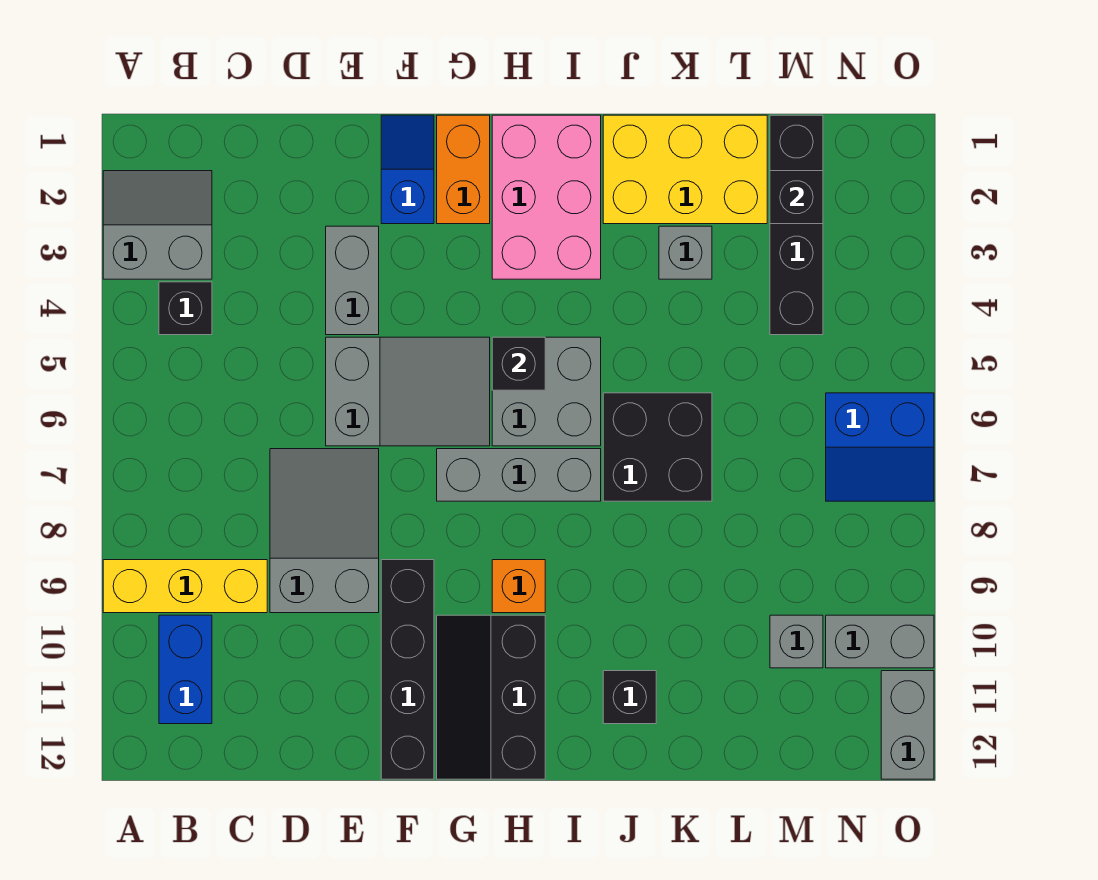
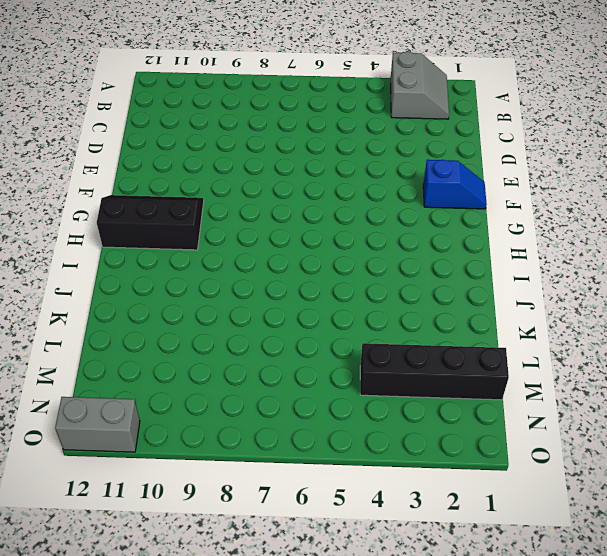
none -> yellow 1x3 brick [103,560,267,613]
none -> black 1x1 brick [159,282,212,335]
none -> blue 1x2 brick [159,615,212,724]

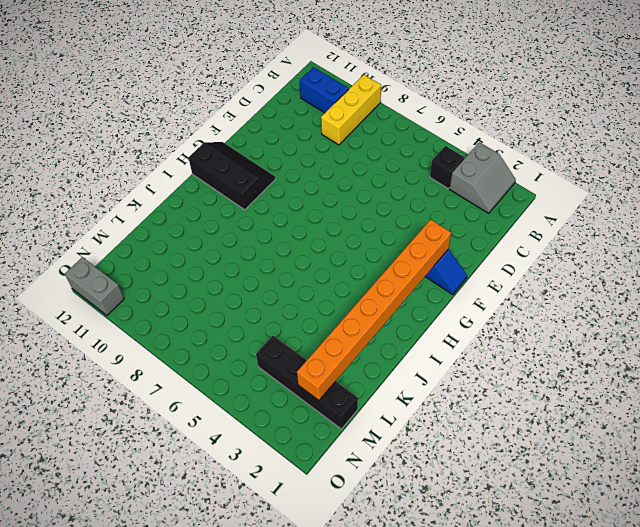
orange 1x8 brick [297,219,451,400] -> black 1x1 brick [770,171,823,224]
none -> grey 2x3 slope [270,449,379,613]
none -> grey 1x2 brick [326,226,379,335]
none -> grey 2x3 slope [326,337,490,446]

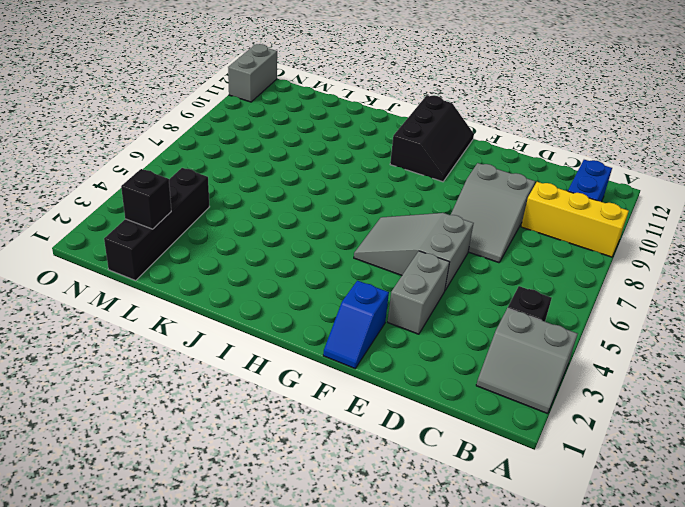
none -> black 1x4 brick [381,560,434,779]
none -> orange 1x2 brick [437,115,490,224]
none -> grey 1x3 brick [437,449,601,501]

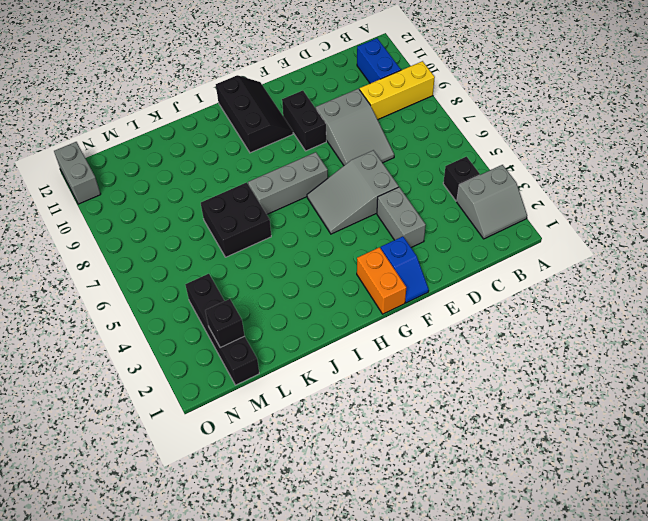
black 1x2 brick [282,91,326,151] -> black 1x4 brick [381,560,434,779]
none -> pink 2x3 brick [492,115,601,279]
none -> grey 2x2 brick [492,337,601,446]
none -> orange 1x1 brick [492,560,545,613]

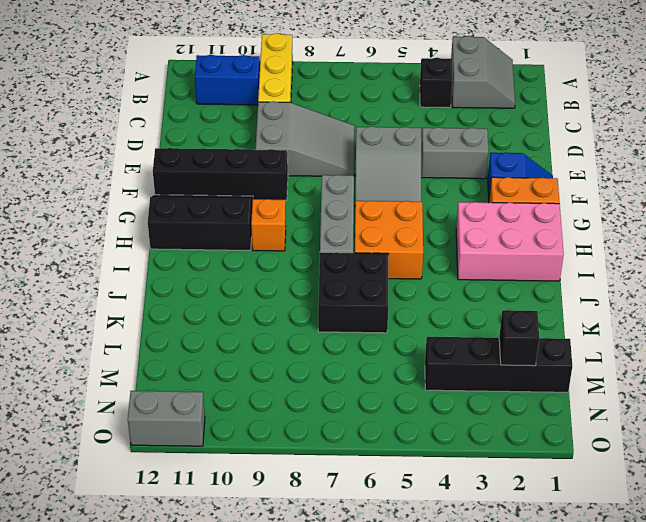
orange 2x2 brick [355,201,423,279] -> grey 2x2 brick [492,337,601,446]
none -> yellow 2x3 brick [603,115,767,224]
none -> black 1x1 brick [603,671,656,724]
none -> grey 1x1 brick [659,226,712,279]

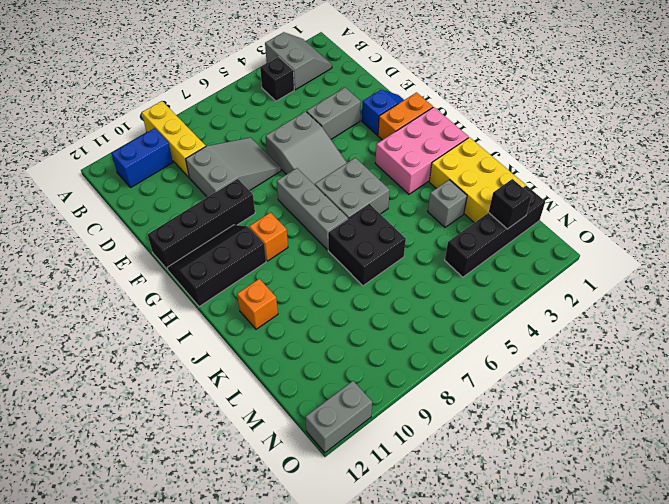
orange 1x1 brick [237,279,278,329] -> black 1x1 brick [603,671,656,724]
none -> grey 1x1 brick [770,615,823,668]
none -> blue 2x2 slope [826,393,934,501]
none -> grey 1x2 brick [826,615,934,668]

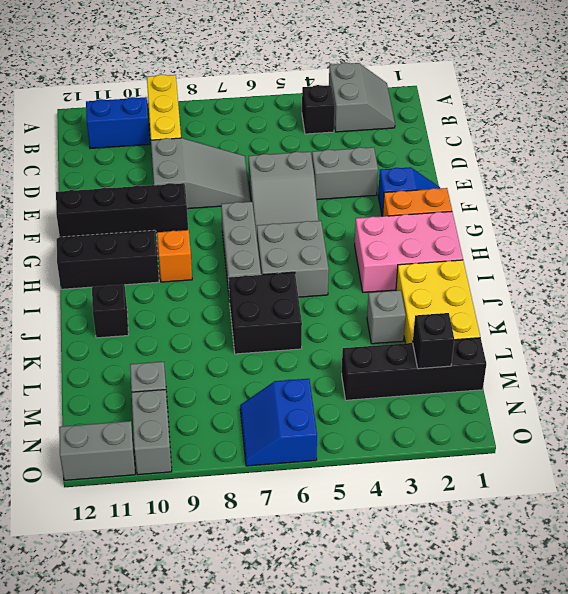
none -> black 1x1 brick [492,337,545,390]

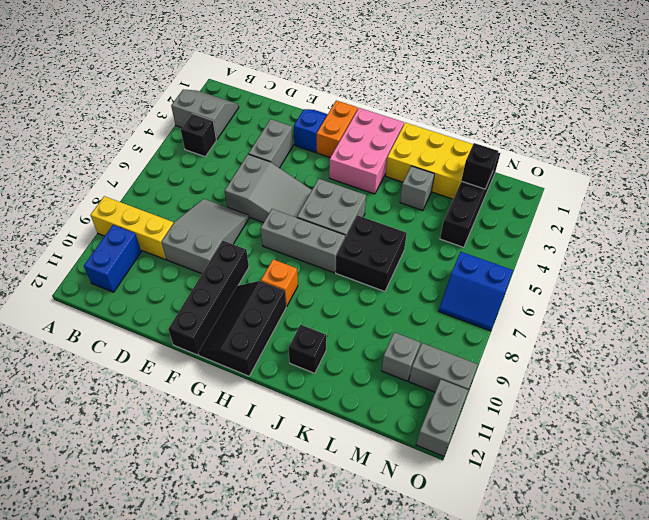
none -> black 1x1 brick [492,337,545,390]

